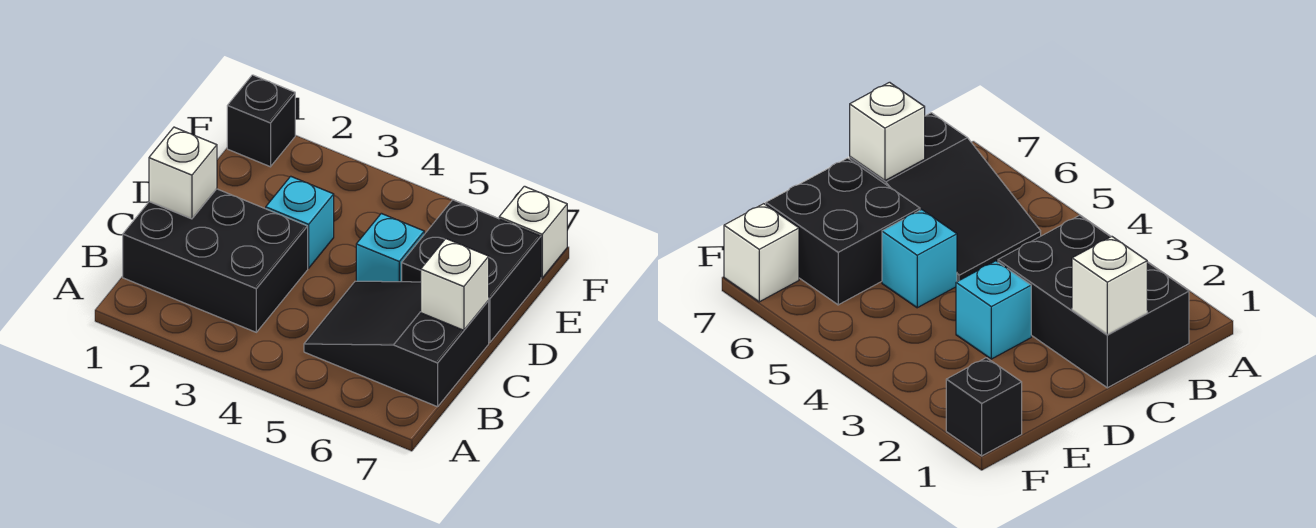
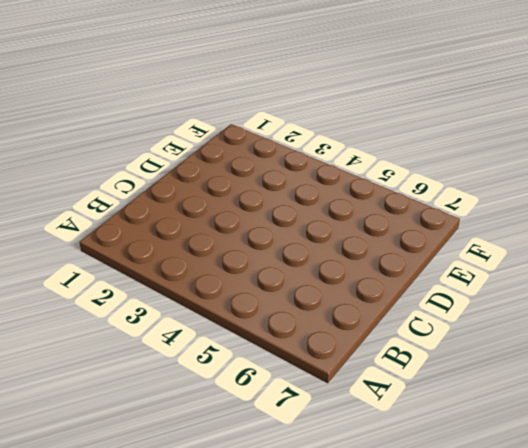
none -> black 2x3 brick [123,189,308,332]
none -> black 2x3 slope [304,281,489,407]

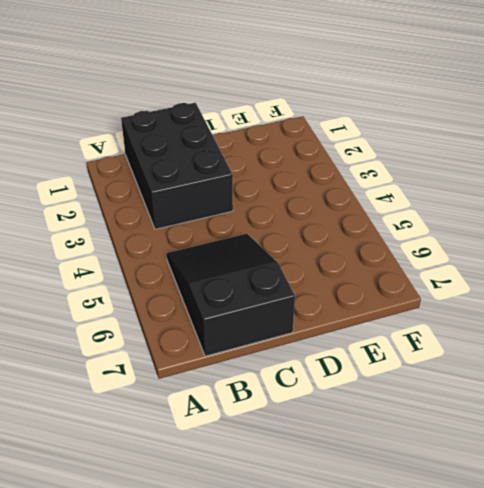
none -> cyan 1x1 brick [266,176,334,268]
none -> cyan 1x1 brick [356,213,424,282]

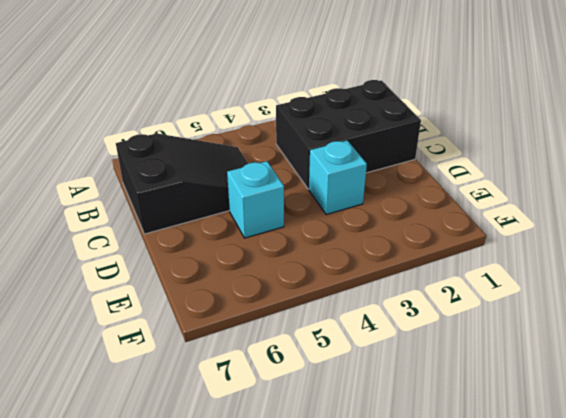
none -> black 2x2 brick [402,200,541,342]
none -> black 1x1 brick [227,75,295,167]

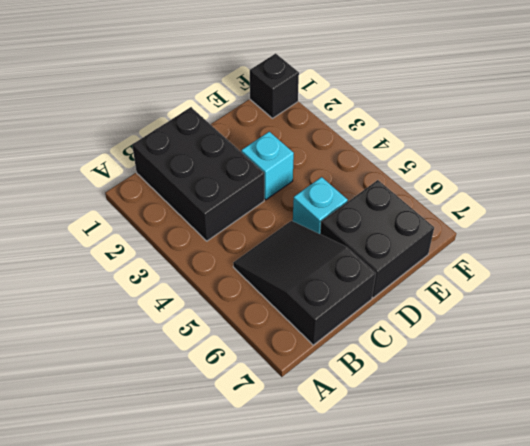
none -> white 1x1 brick [499,186,567,278]
none -> white 1x1 brick [149,127,217,219]

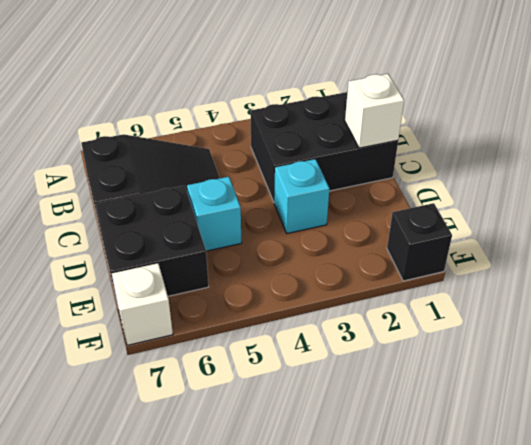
none -> white 1x1 brick [421,239,489,330]

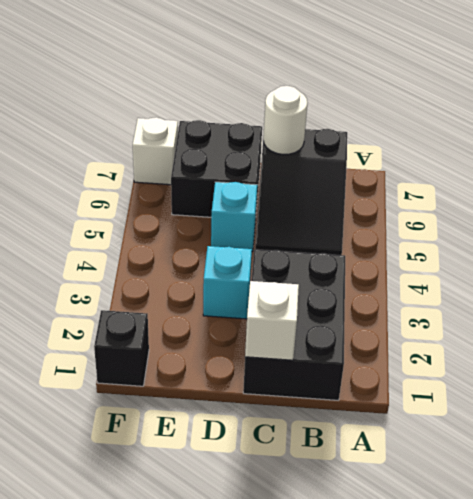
white 1x1 round brick [263,86,308,154] -> white 1x1 brick [421,239,489,330]

